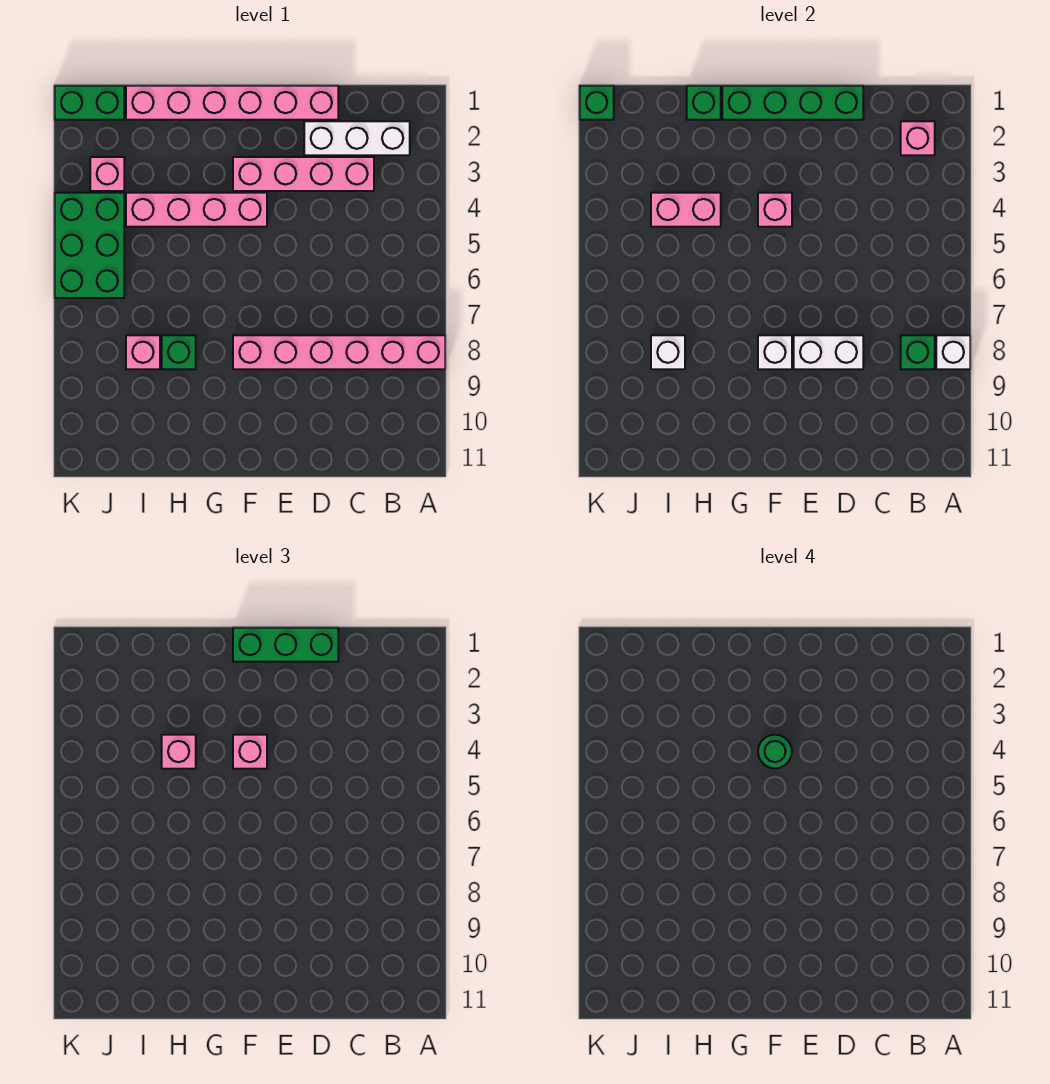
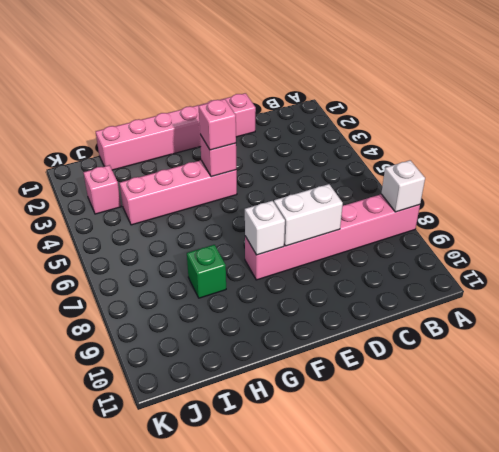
none -> white 1x3 brick [304,121,410,155]
none -> pink 1x4 brick [233,157,374,191]
none -> pink 1x1 brick [126,335,160,369]

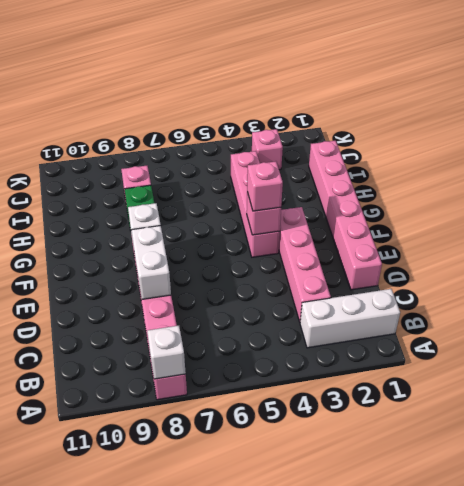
white 1x3 brick [300,289,400,348] -> white 1x3 brick turned to [304,121,410,155]
none -> green 1x2 brick [55,86,124,120]
none -> green 2x3 brick [55,193,124,298]
none -> pink 1x1 brick [901,121,935,155]

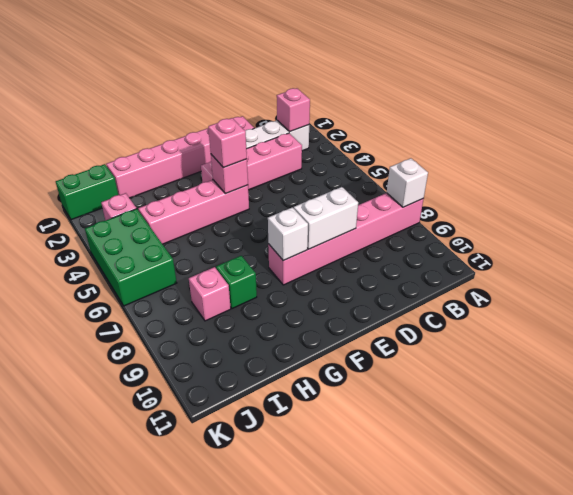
none -> green 1x1 brick [901,335,935,369]
none -> green 1x4 brick [722,86,863,120]
none -> green 1x1 brick [687,86,721,120]

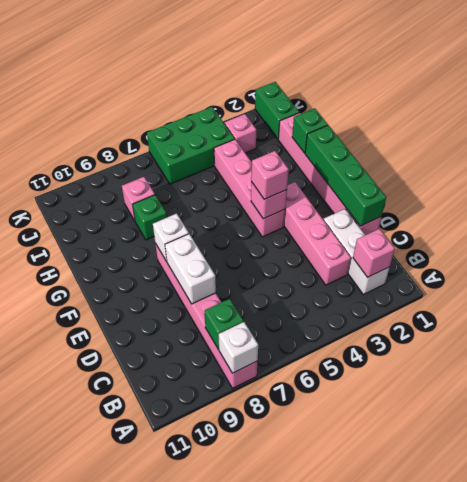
none -> pink 1x2 brick [651,193,721,227]
none -> white 1x1 brick [651,335,685,369]
none -> green 1x1 brick [580,86,614,120]

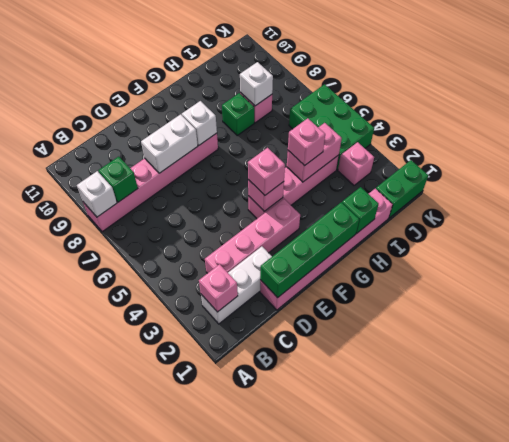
none -> green 1x1 brick [580,86,614,120]
none -> green 1x3 brick [233,628,338,662]
none -> green 1x1 round brick [758,735,792,768]

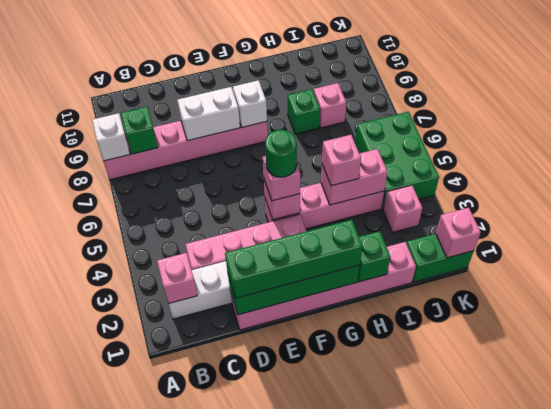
green 1x4 brick [225,220,362,298] -> green 1x3 brick [233,628,338,662]
pink 1x1 brick [436,208,481,258] -> green 1x1 brick [580,86,614,120]
none -> white 1x1 brick [651,335,685,369]

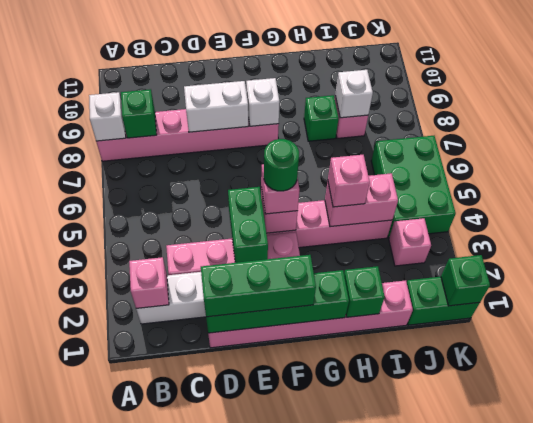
green 1x2 brick [228,187,268,263] -> none

